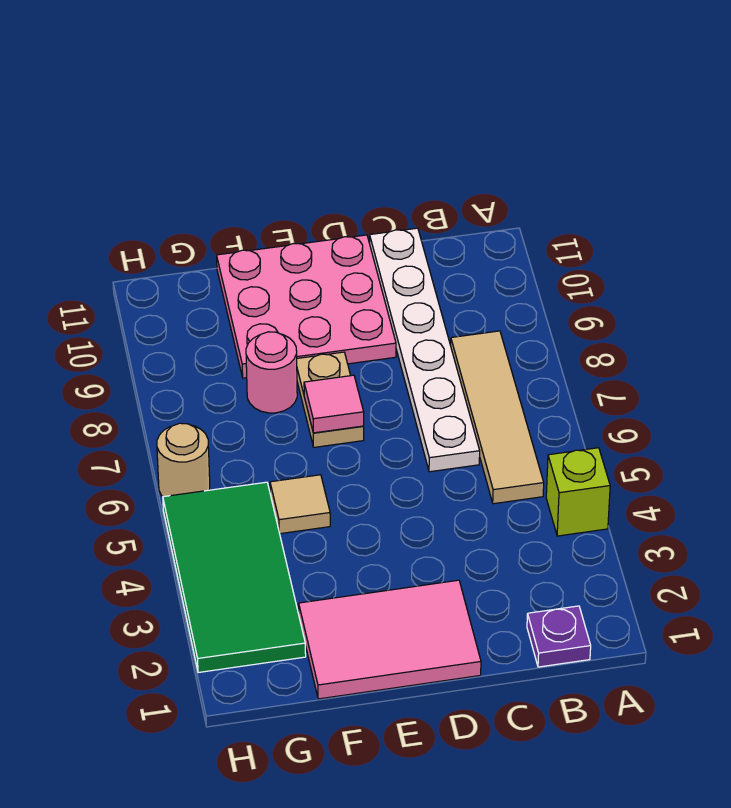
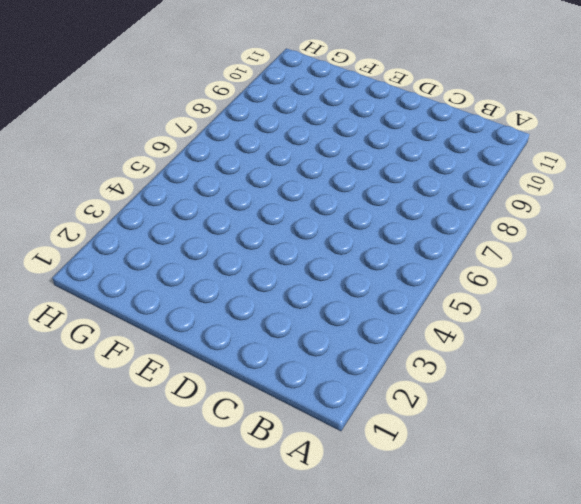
none -> lime 1x1 brick [546,448,610,536]
none -> purple 1x1 plate [527,606,591,667]
none -> tan 1x4 tile [451,331,544,504]

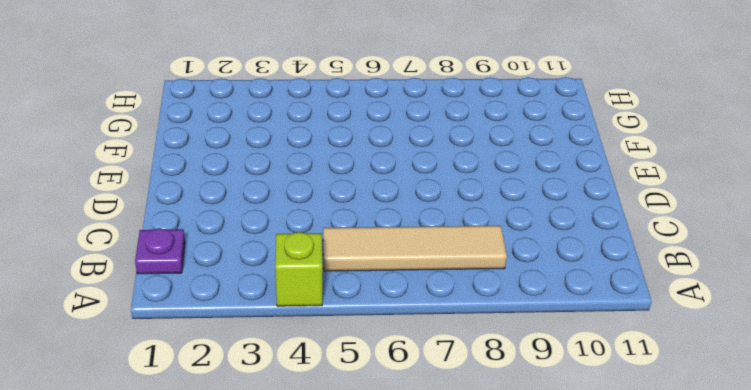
none -> white 1x6 plate [370,228,480,472]
none -> pink 2x3 tile [299,580,481,699]
none -> pink 3x3 plate [217,235,396,378]

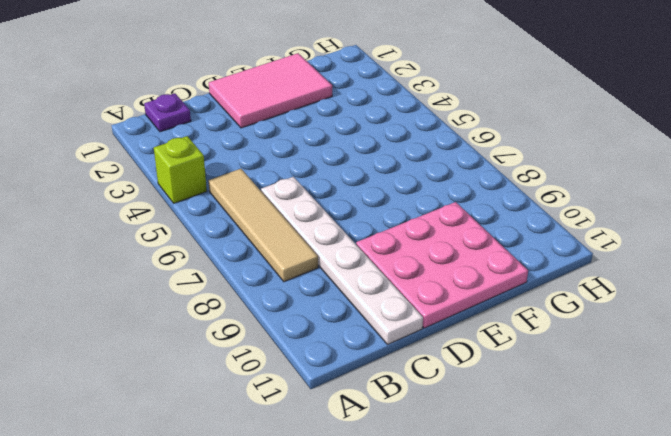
none -> tan 1x2 plate [297,352,364,447]
none -> tan 1x1 tile [270,475,330,534]
none -> pink 1x1 round brick [246,332,297,413]

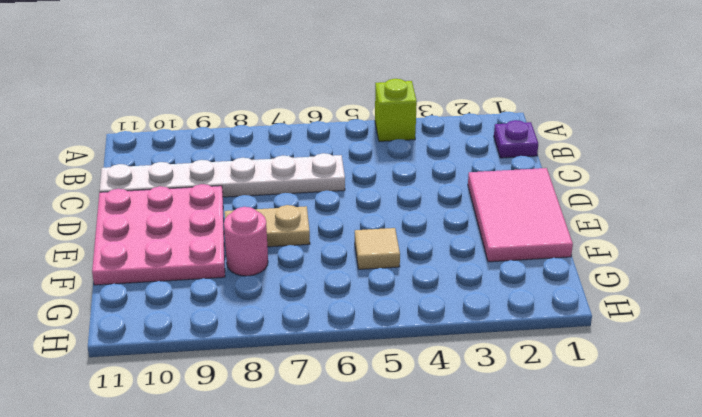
none -> tan 1x4 tile [451,331,544,504]
none -> green 2x4 tile [163,482,306,673]
none -> tan 1x1 round brick [157,423,210,497]

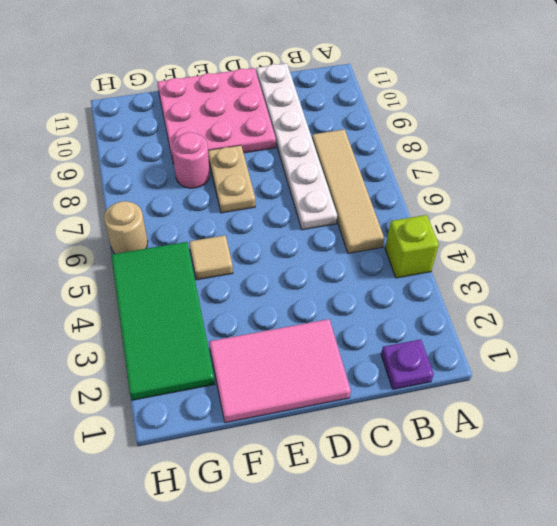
none -> pink 1x1 tile [304,375,364,433]

